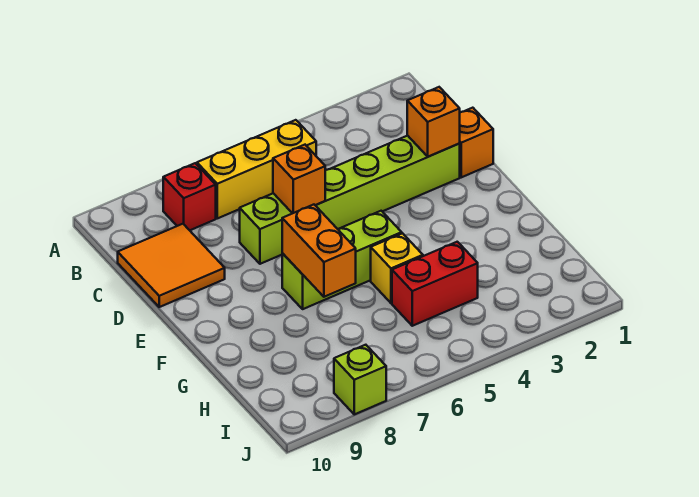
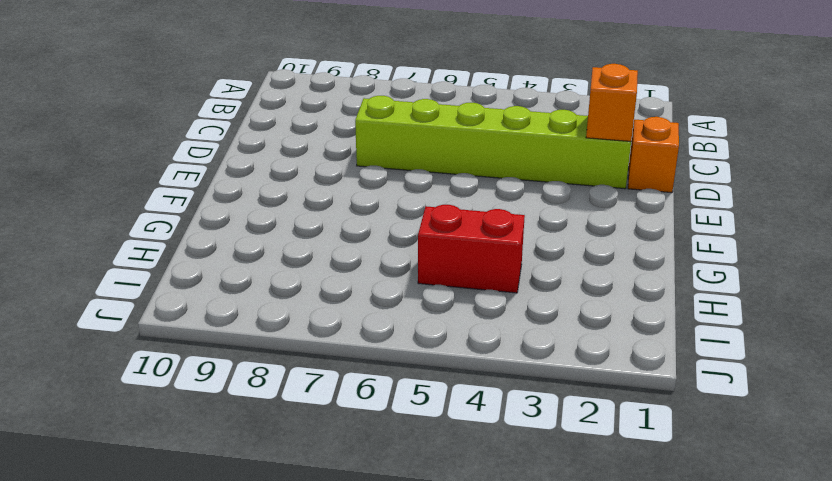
none -> yellow 1x3 brick [197,120,316,218]
none -> red 1x1 brick [163,163,216,230]
none -> orange 2x2 tile [118,224,225,307]

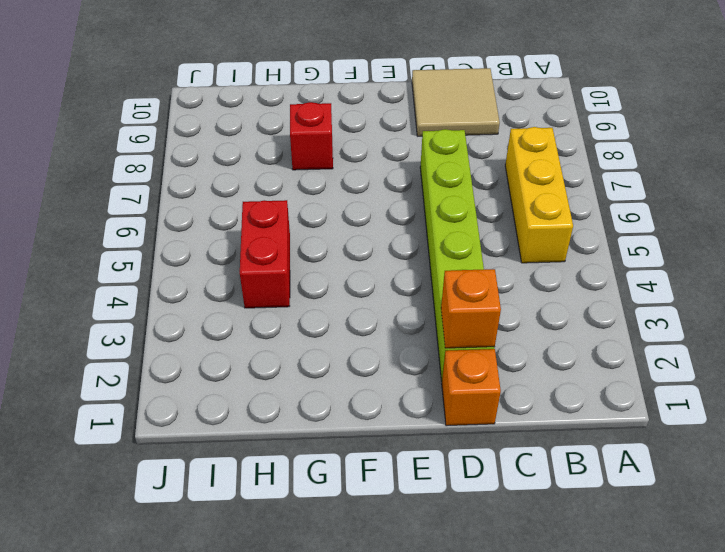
tan 2x2 tile [412,68,500,136] -> orange 2x2 tile [118,224,225,307]
red 1x1 brick [290,102,333,170] -> red 1x1 brick moved to [163,163,216,230]
none -> lime 1x3 brick [282,211,402,309]
none -> yellow 1x1 brick [371,233,423,303]
none -> lime 1x1 brick [334,345,386,414]

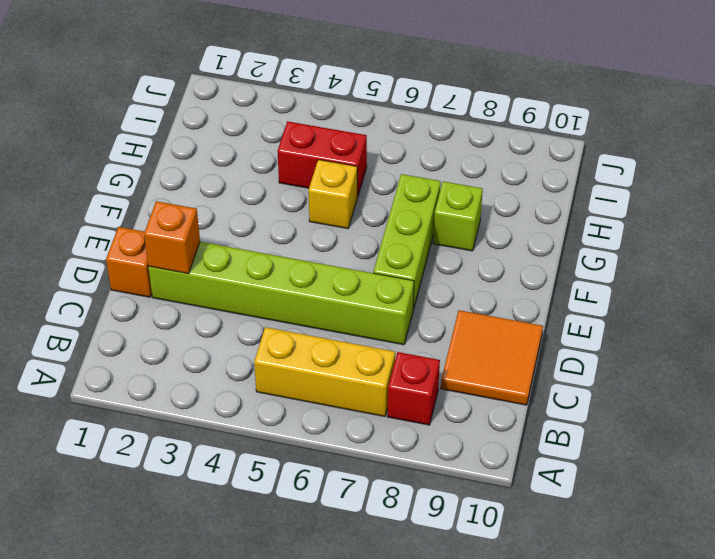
lime 1x3 brick [373,174,441,310] -> lime 1x3 brick turned to [282,211,402,309]
lime 1x1 brick [433,181,483,251] -> lime 1x1 brick moved to [334,345,386,414]
none -> orange 1x1 brick [273,145,325,214]
none -> orange 1x2 brick [282,205,356,297]

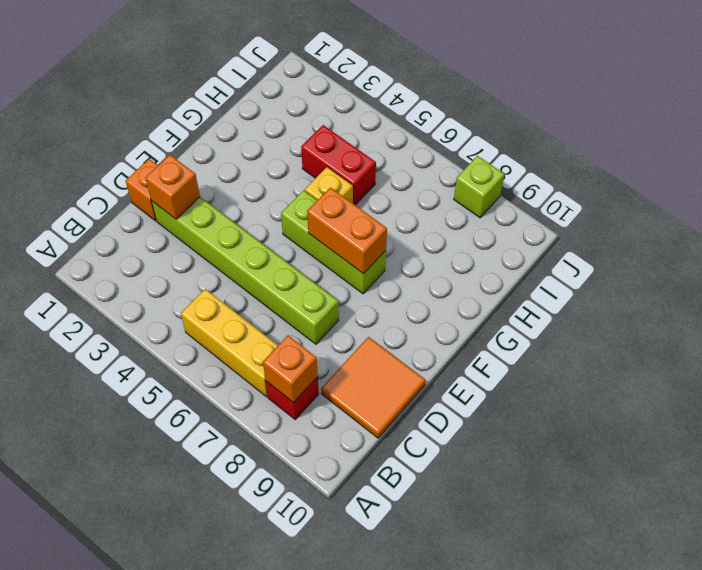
orange 1x1 brick [263,335,318,403] -> orange 1x1 brick moved to [273,145,325,214]
orange 1x2 brick [307,188,387,274] -> orange 1x2 brick turned to [282,205,356,297]

